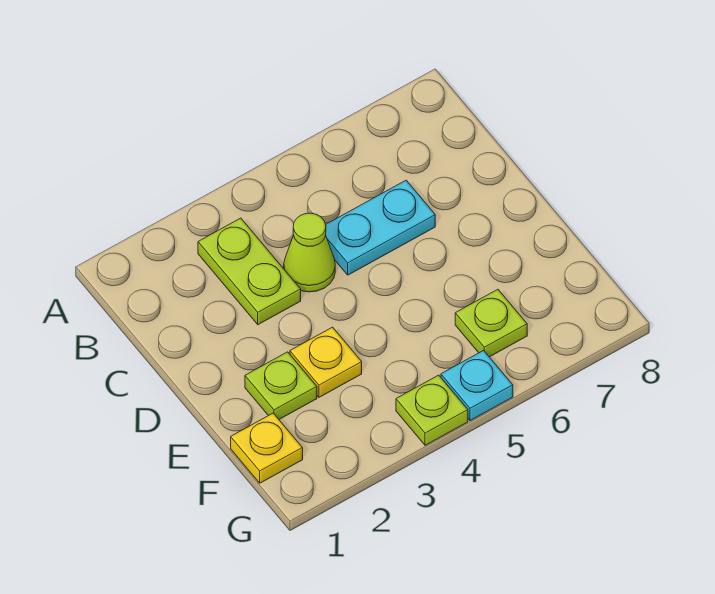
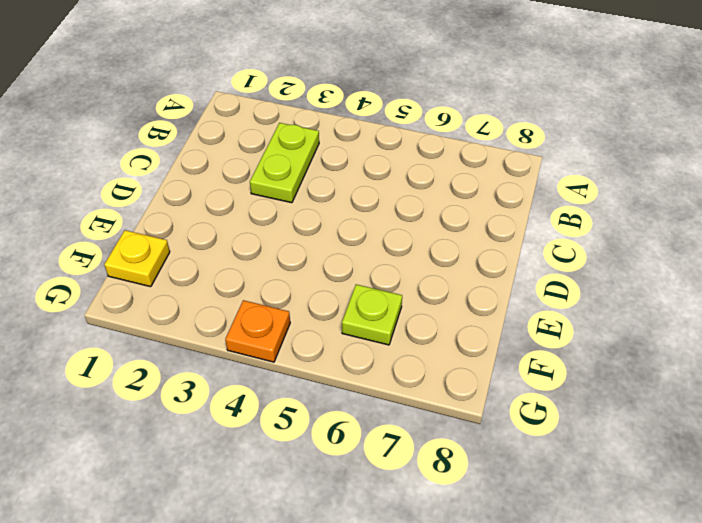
orange 1x1 plate [225,300,290,362] -> lime 1x1 plate [396,375,468,445]
none -> lime 1x1 cone [284,213,335,292]
none -> cyan 1x2 plate [326,180,435,275]

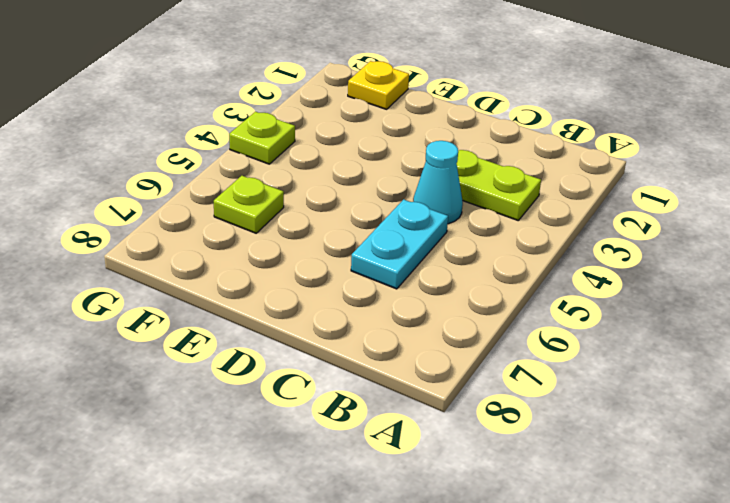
cyan 1x1 cone [413,141,463,224] -> lime 1x1 cone [284,213,335,292]
none -> lime 1x1 plate [245,352,317,419]
none -> yellow 1x1 plate [290,327,362,397]

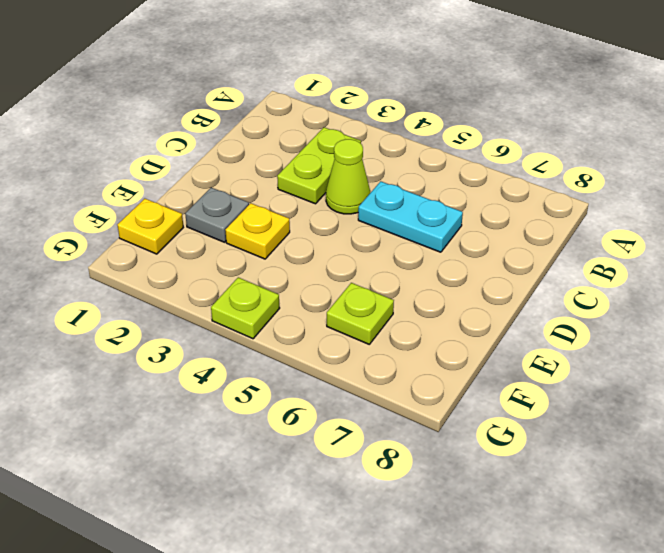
grey 1x1 plate [185,188,249,242] -> lime 1x1 plate [245,352,317,419]
none -> cyan 1x1 plate [441,350,513,421]

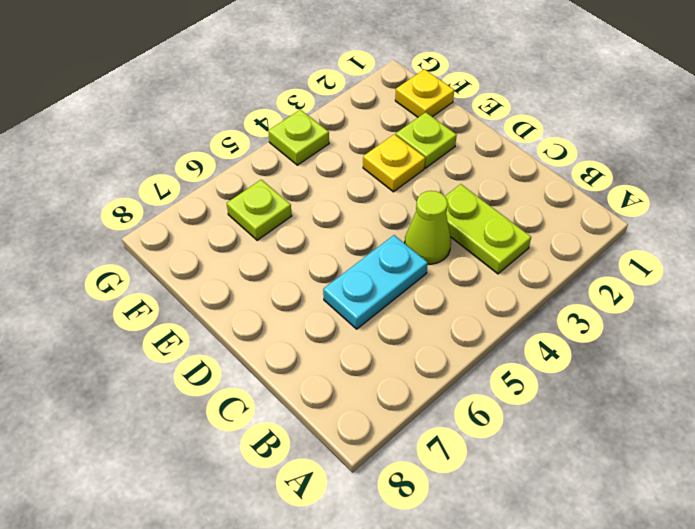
none -> cyan 1x1 plate [441,350,513,421]

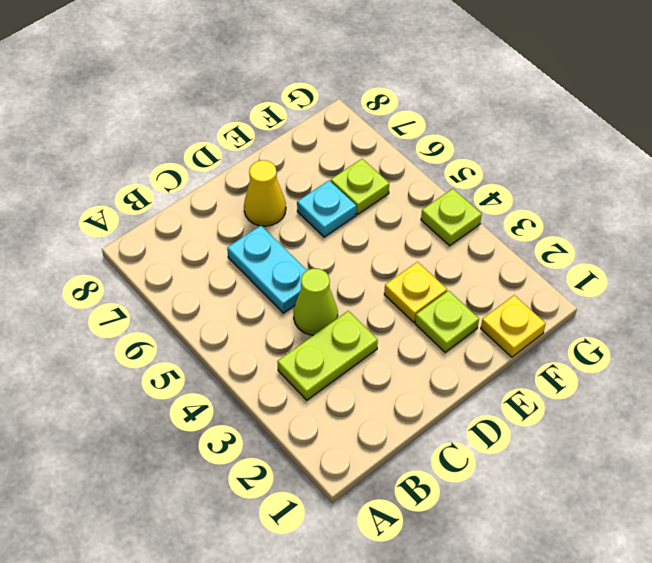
yellow 1x1 cone [244,160,286,226] -> none
cyan 1x1 plate [297,181,356,237] -> cyan 1x1 plate moved to [441,350,513,421]

